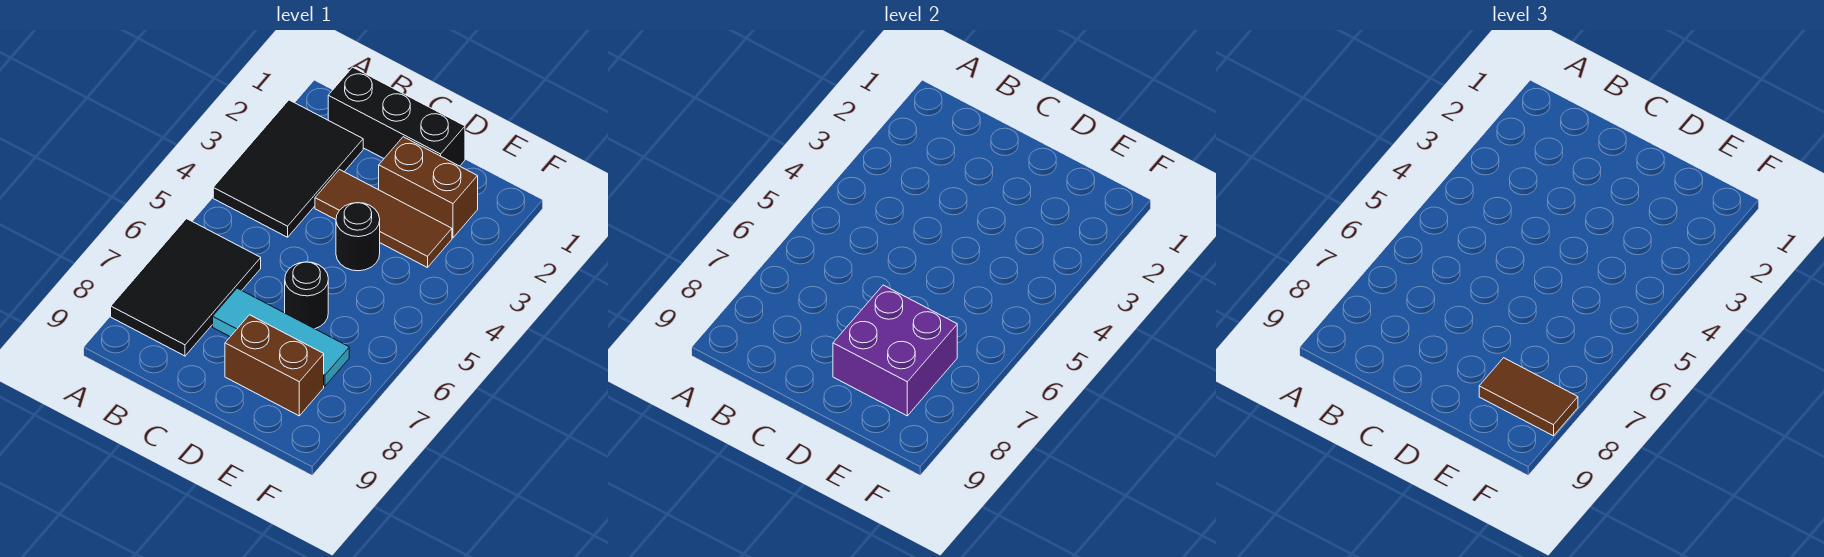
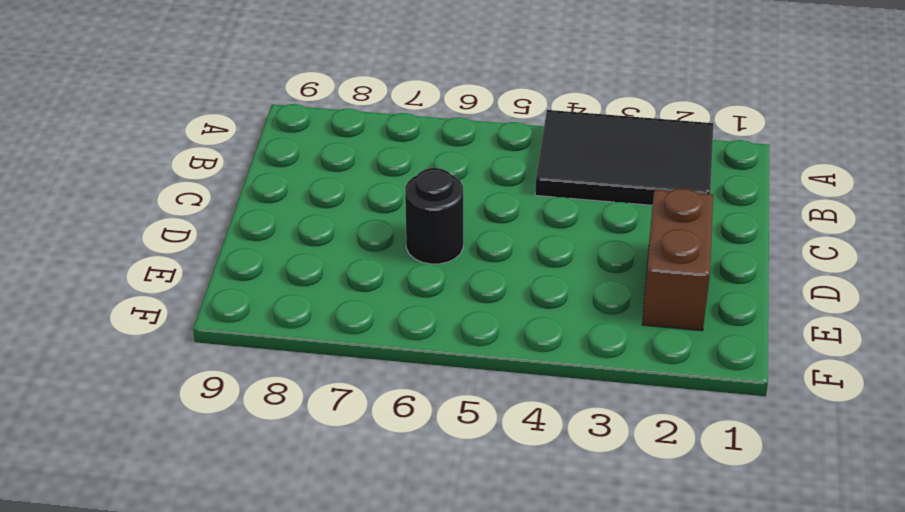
none -> black 2x3 tile [111,219,261,356]
none -> black 1x3 brick [328,67,465,166]

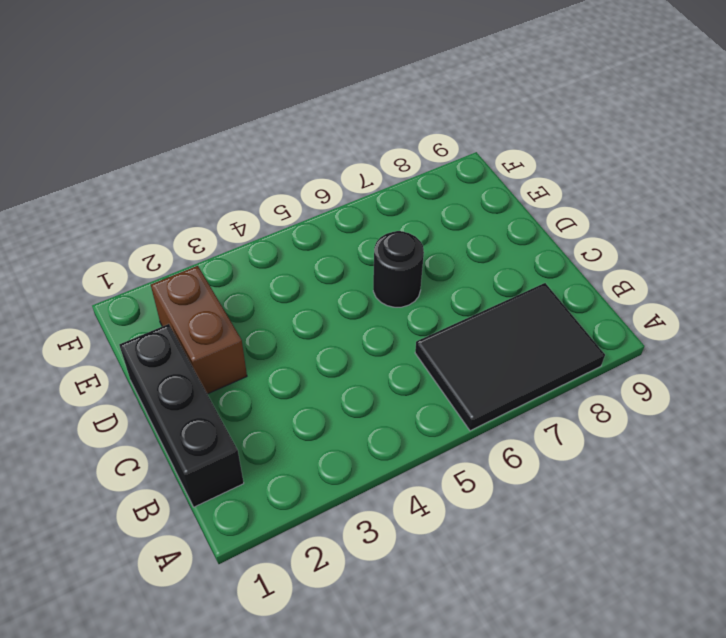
none -> black 2x3 tile [213,100,363,237]
none -> brown 1x3 tile [315,170,452,268]

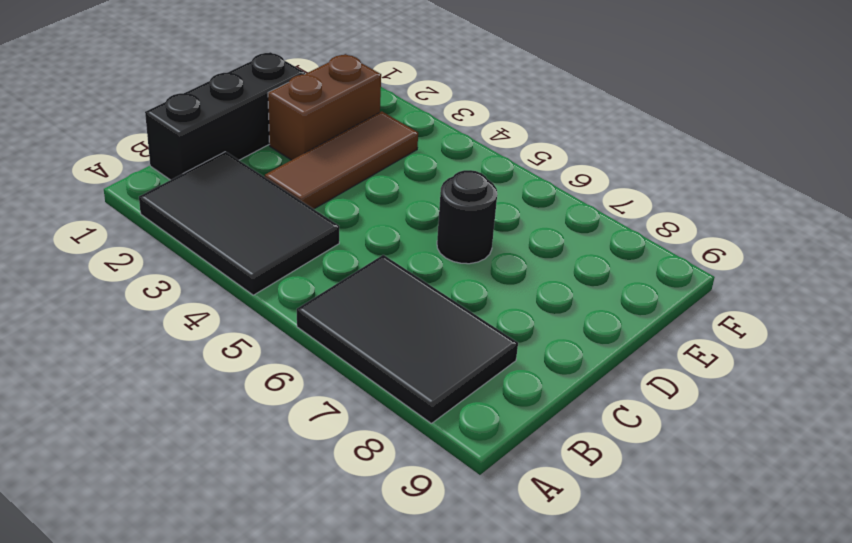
none -> cyan 1x3 tile [213,288,349,386]
none -> black 1x1 round brick [336,203,380,271]

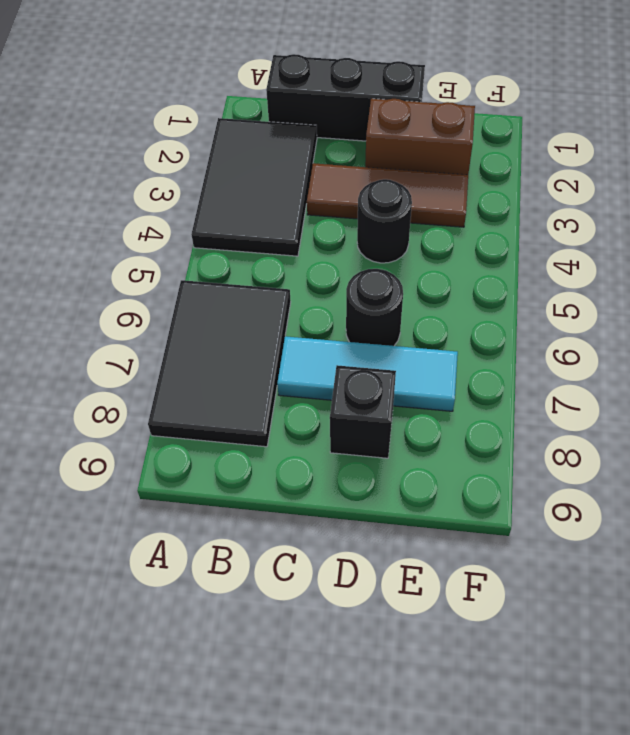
black 1x1 brick [330,365,396,458] -> brown 1x2 brick [225,315,324,416]
none -> purple 2x2 brick [833,285,957,416]
none -> brown 1x2 tile [1479,358,1578,436]

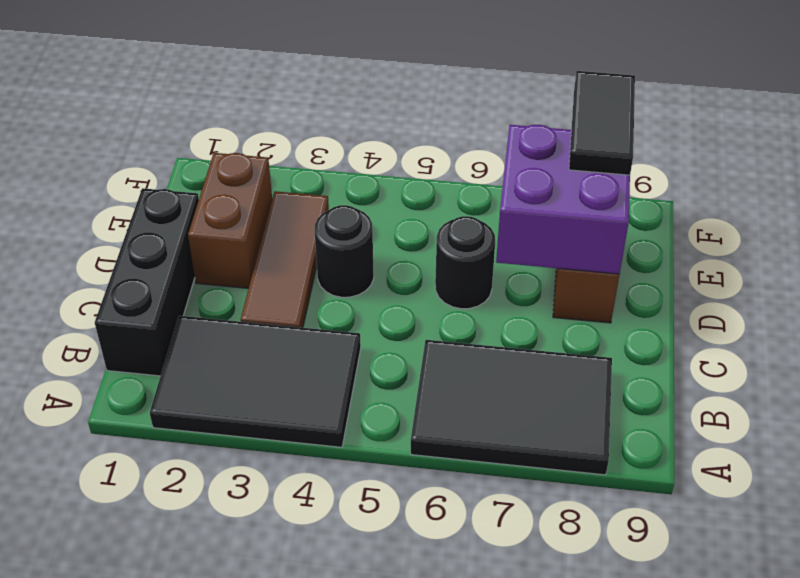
black 1x2 tile [569,71,635,175] -> brown 1x2 tile [1479,358,1578,436]
none -> cyan 1x3 tile [213,288,349,386]

